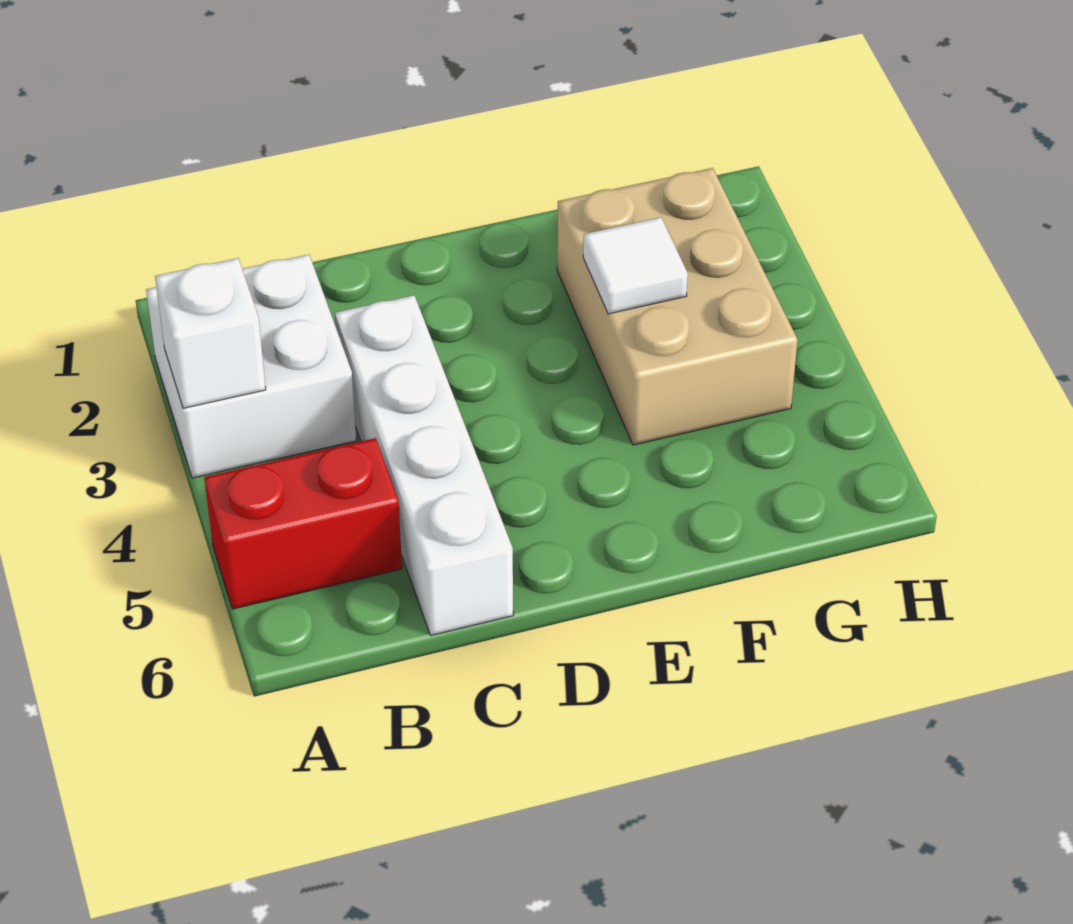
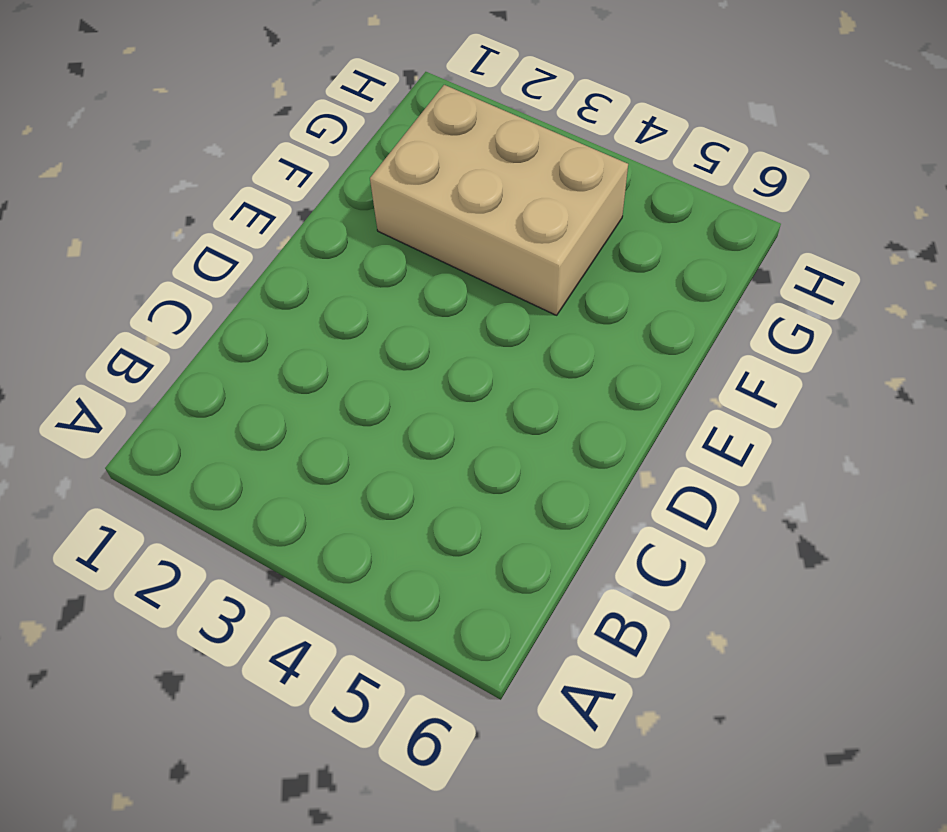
none -> white 2x2 brick [146,255,356,478]
none -> red 1x2 brick [204,438,402,609]

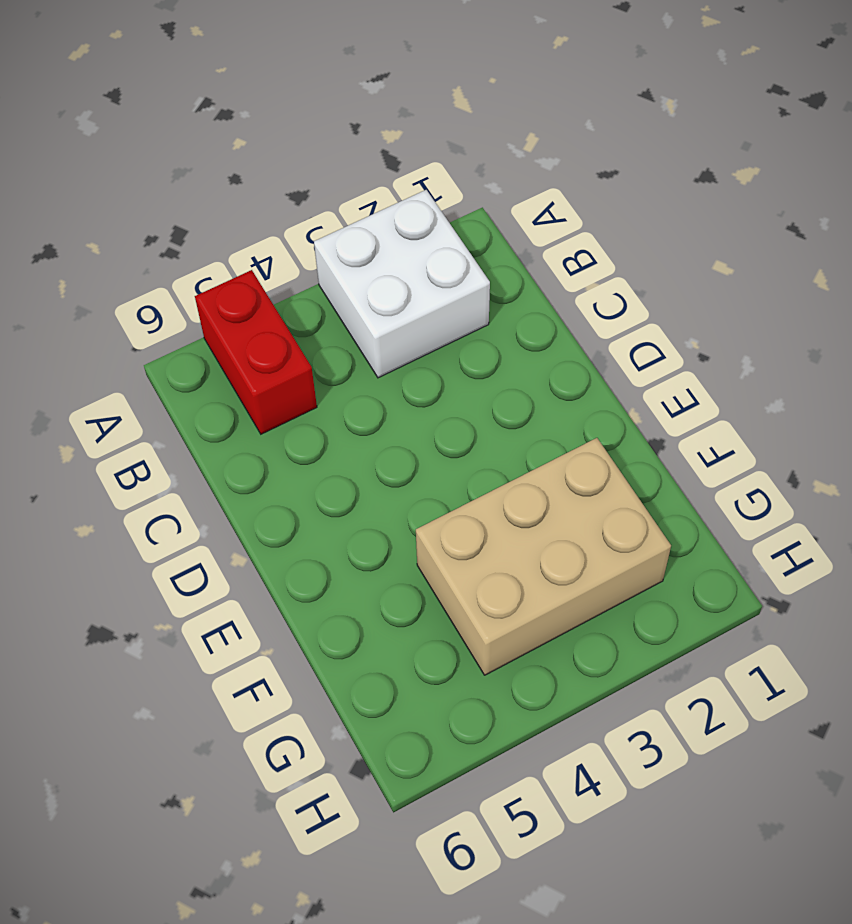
none -> white 1x4 brick [335,295,513,635]
none -> white 1x1 brick [155,258,266,408]

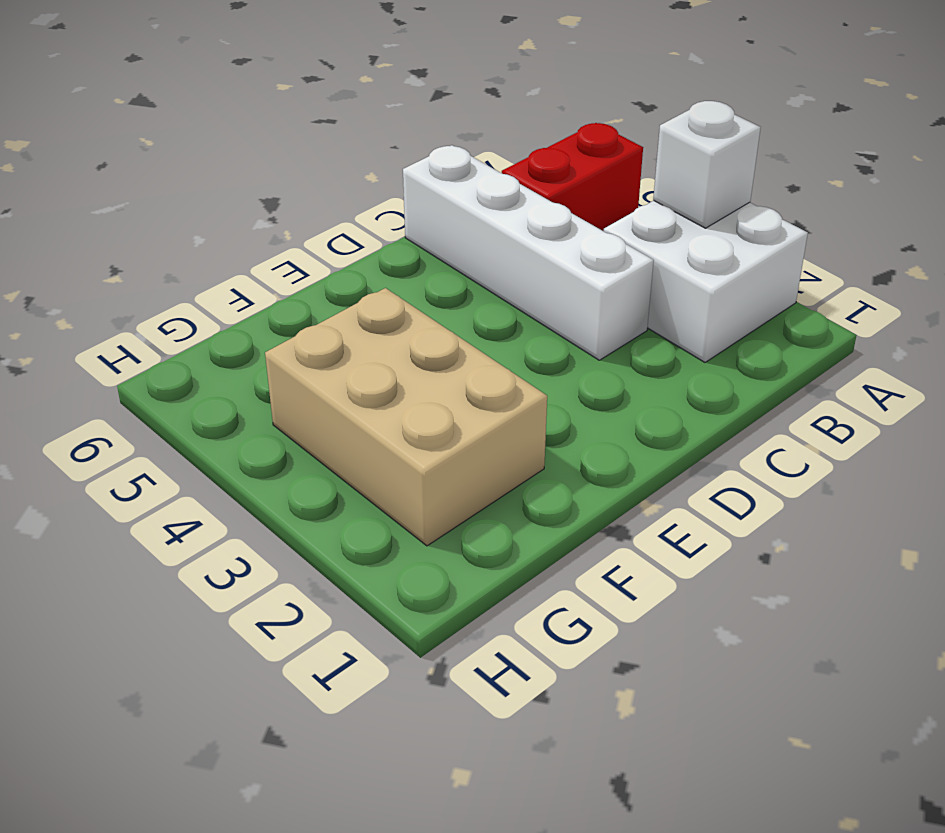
none -> white 1x1 tile [583,217,688,314]

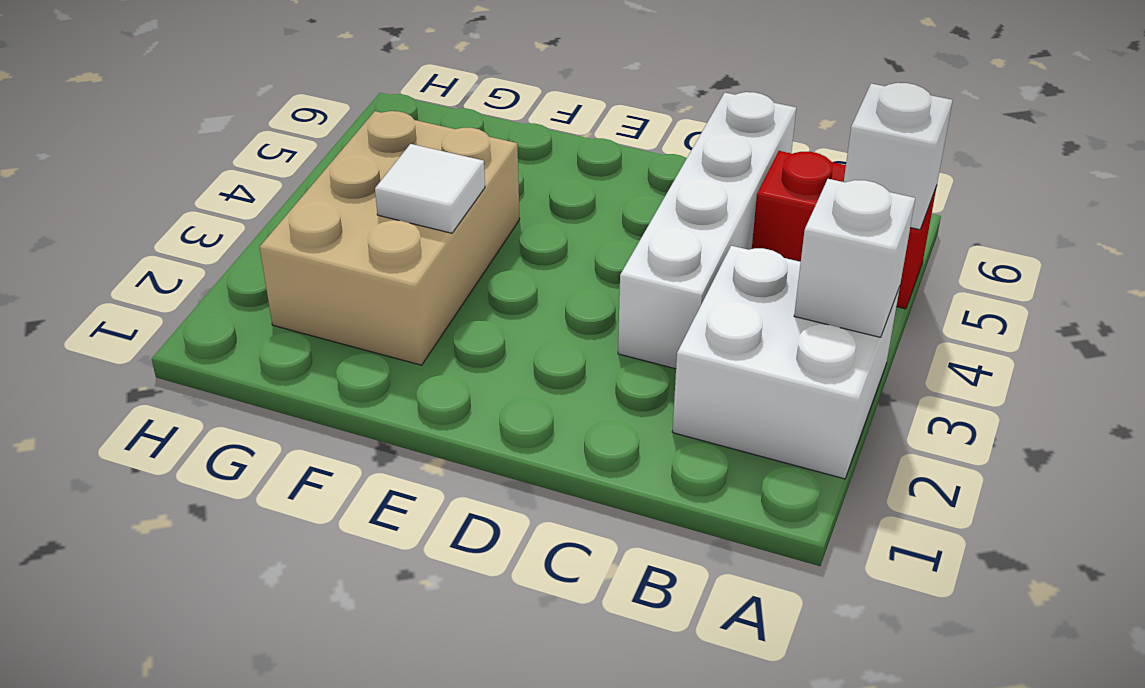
white 1x1 brick [844,83,953,230] -> none

